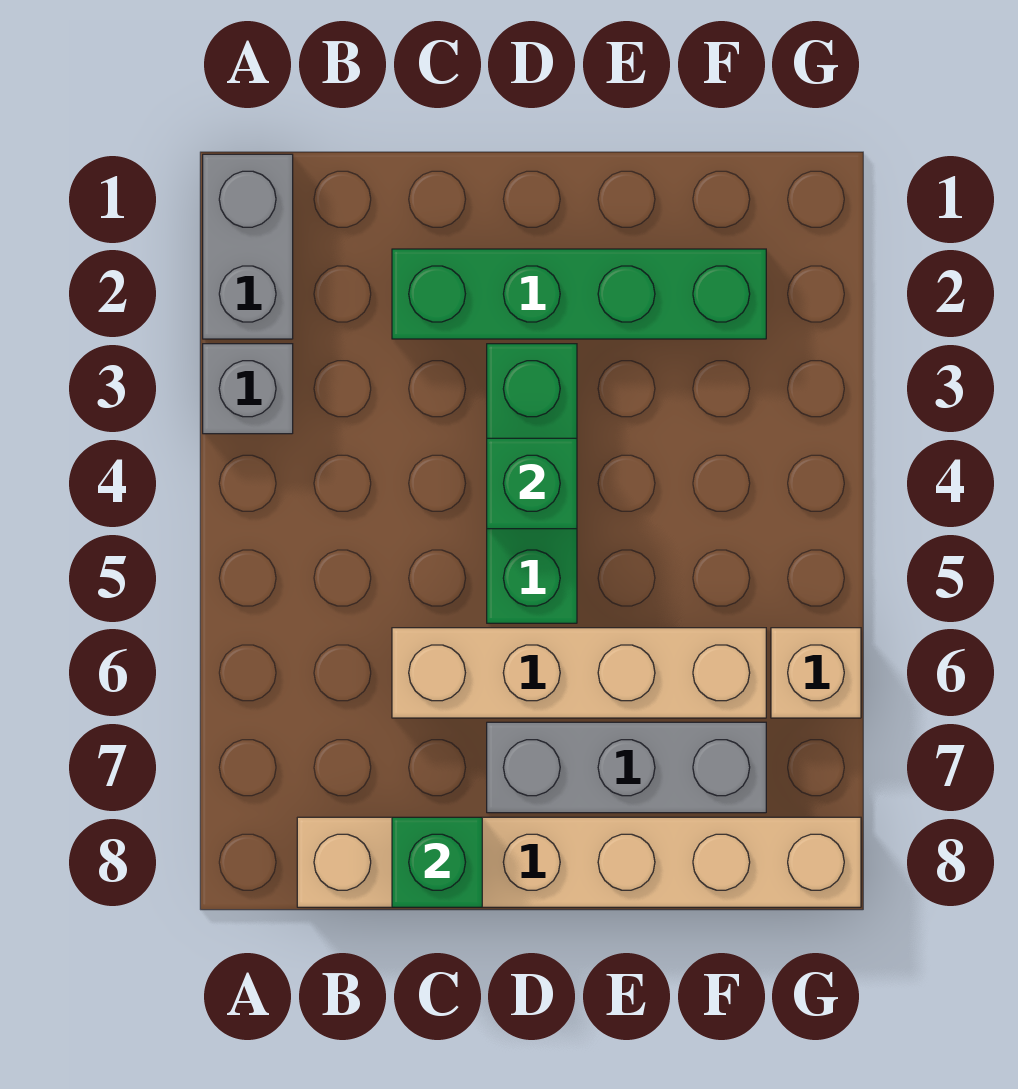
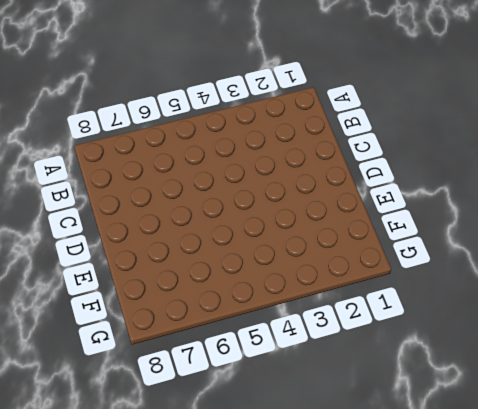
none -> grey 1x2 brick [203,154,293,339]
none -> grey 1x1 brick [203,344,293,434]

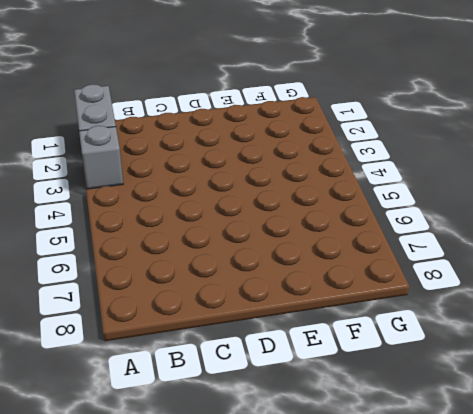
none -> tan 1x6 brick [297,817,861,907]
none -> green 1x4 brick [392,249,766,339]

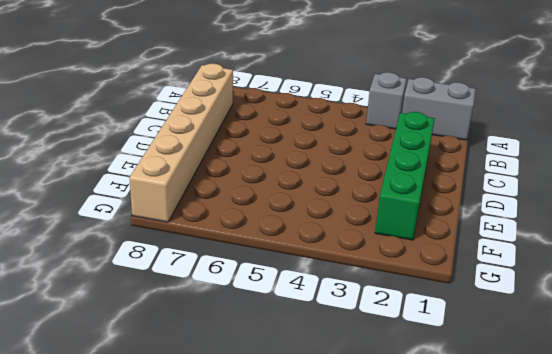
none -> tan 1x4 brick [392,628,766,718]
none -> green 1x3 brick [487,344,577,623]

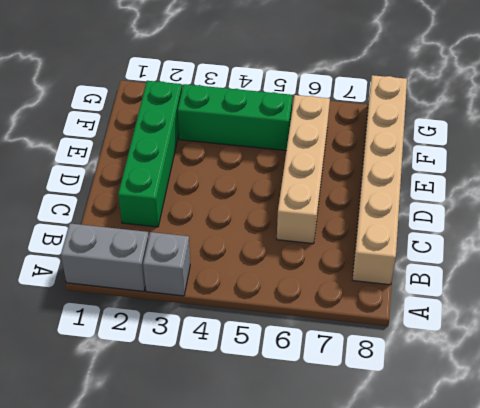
green 1x3 brick [178,84,293,150] -> green 1x3 brick moved to [487,344,577,623]
none -> grey 1x3 brick [487,722,766,813]
none -> tan 1x1 brick [771,628,861,718]

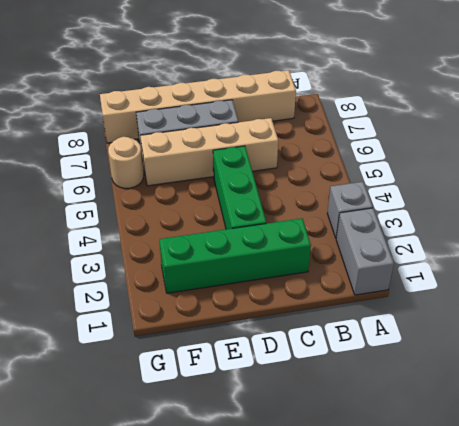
tan 1x1 round brick [108,137,144,188] -> tan 1x1 brick [771,628,861,718]
none -> green 1x1 brick [392,817,482,907]
none -> green 1x1 brick [487,438,577,529]

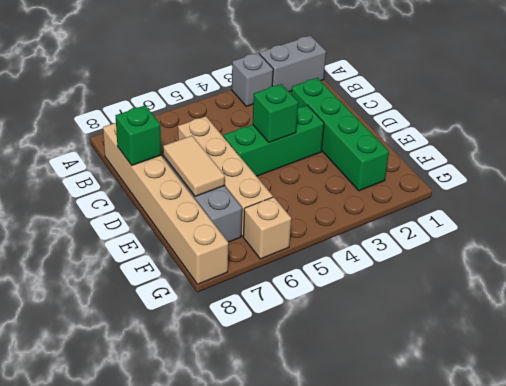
tan 1x2 tile [163,136,225,196] -> none

